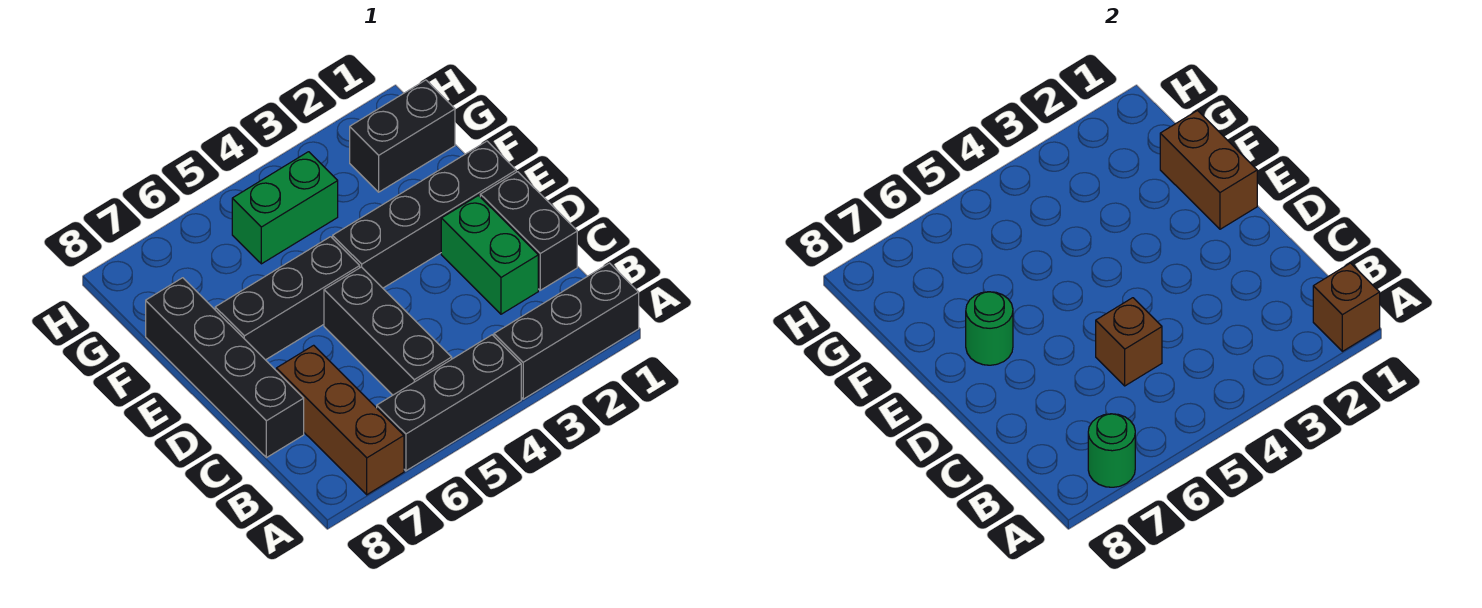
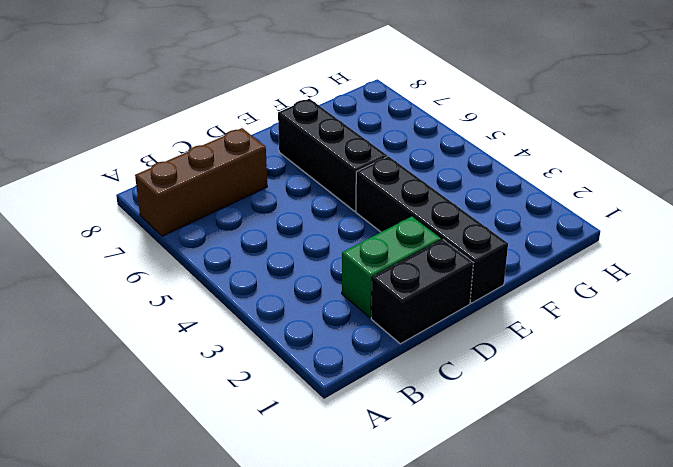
none -> black 1x3 brick [494,263,639,399]
none -> black 1x3 brick [377,335,521,471]
none -> black 1x3 brick [324,267,452,395]

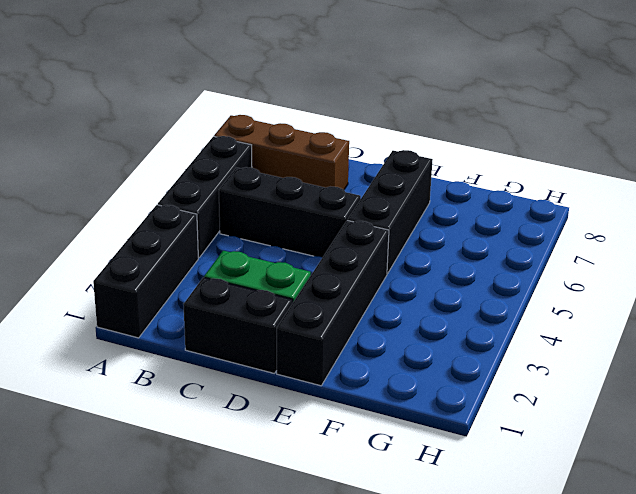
none -> black 1x4 brick [146,278,304,458]
none -> black 1x2 brick [350,80,455,192]
none -> green 1x2 brick [232,152,338,264]

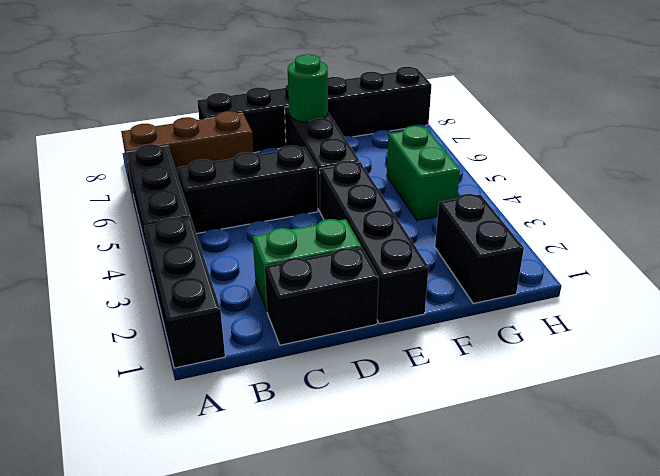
black 1x6 brick [197,67,431,153] -> black 1x4 brick [146,278,304,458]
none -> brown 1x1 brick [1313,263,1380,351]
none -> green 1x1 round brick [1088,414,1135,487]
none -> brown 1x1 brick [1096,298,1162,386]

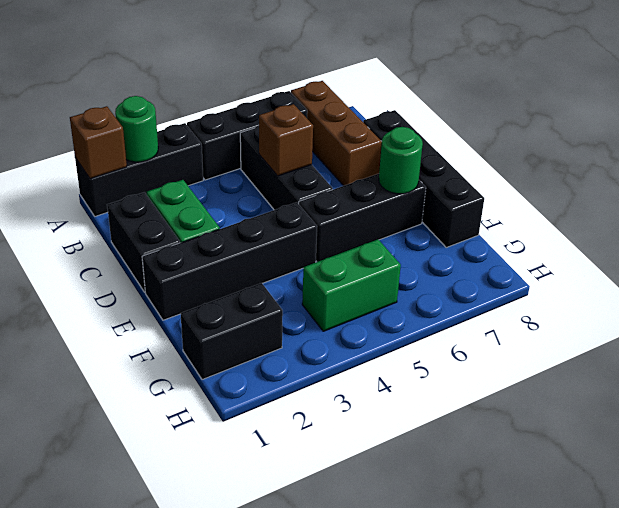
green 1x1 round brick [115,96,158,162] -> green 1x1 round brick moved to [1088,414,1135,487]
none -> brown 1x2 brick [1160,111,1257,229]

